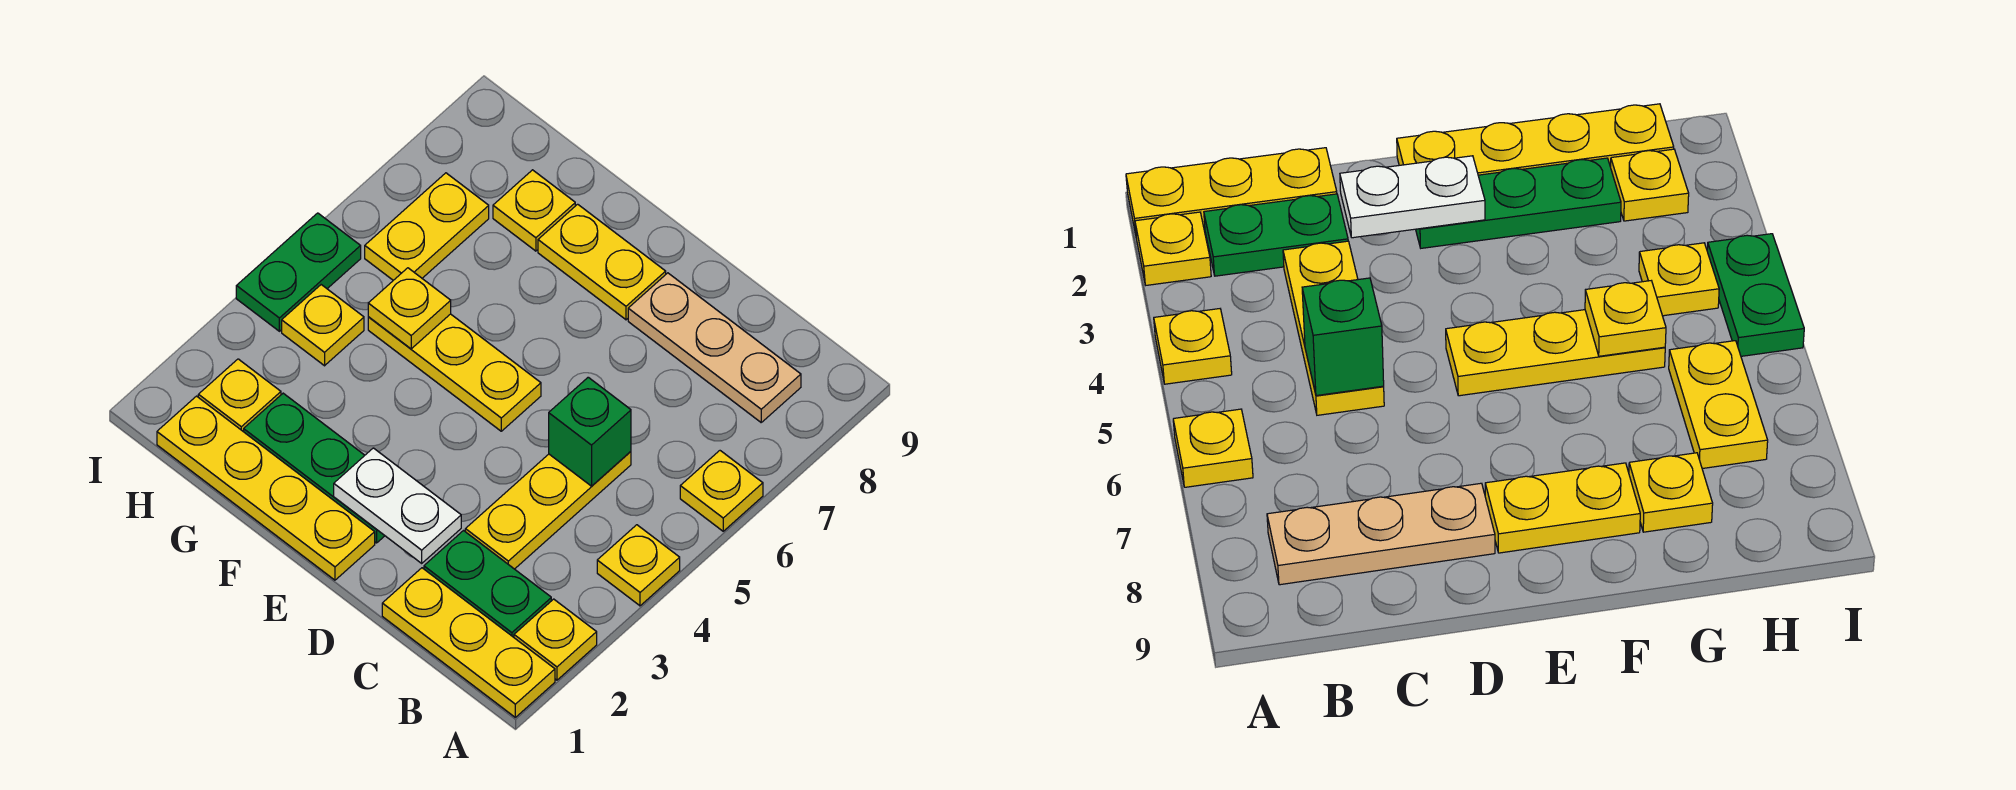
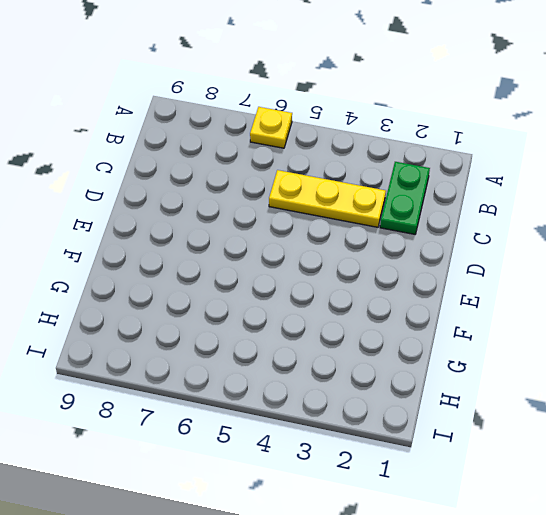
none -> yellow 1x3 plate [382,568,555,717]
none -> yellow 1x1 plate [514,599,597,680]
none -> yellow 1x1 plate [597,525,680,606]

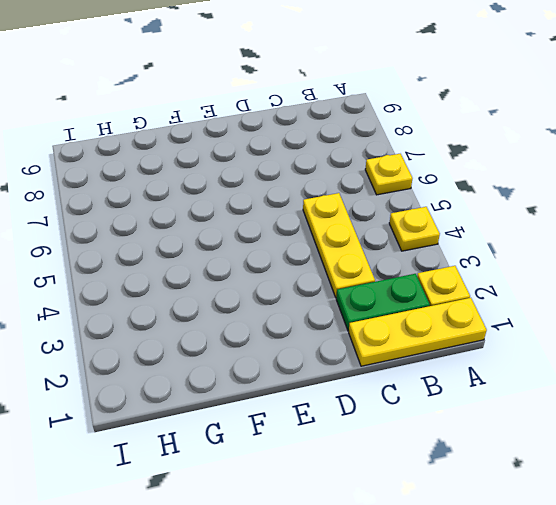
none -> tan 1x3 plate [628,273,801,422]
none -> yellow 1x4 plate [157,396,375,580]
none -> green 1x3 plate [244,393,385,543]

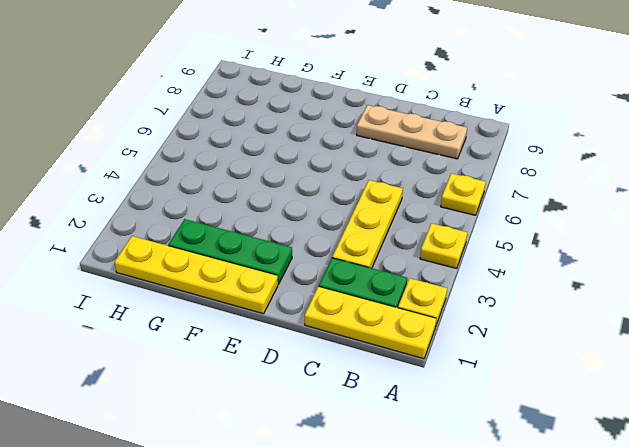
none -> yellow 1x3 plate [368,314,541,431]
none -> yellow 1x2 plate [538,204,666,320]
none -> yellow 1x1 plate [493,170,575,251]

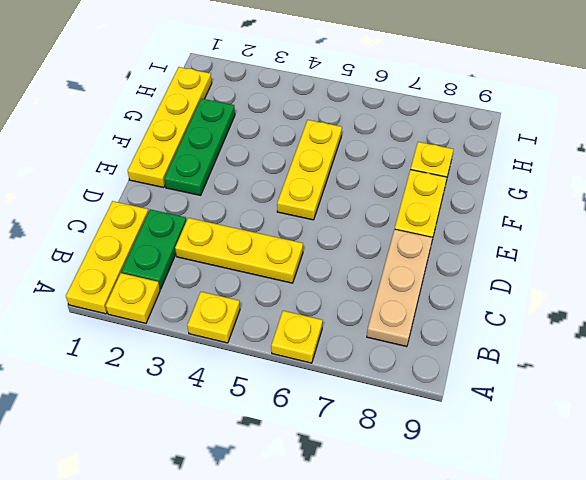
none -> yellow 1x1 plate [198,359,281,432]
none -> yellow 1x1 plate [282,285,364,366]
none -> yellow 1x2 plate [365,173,489,280]

